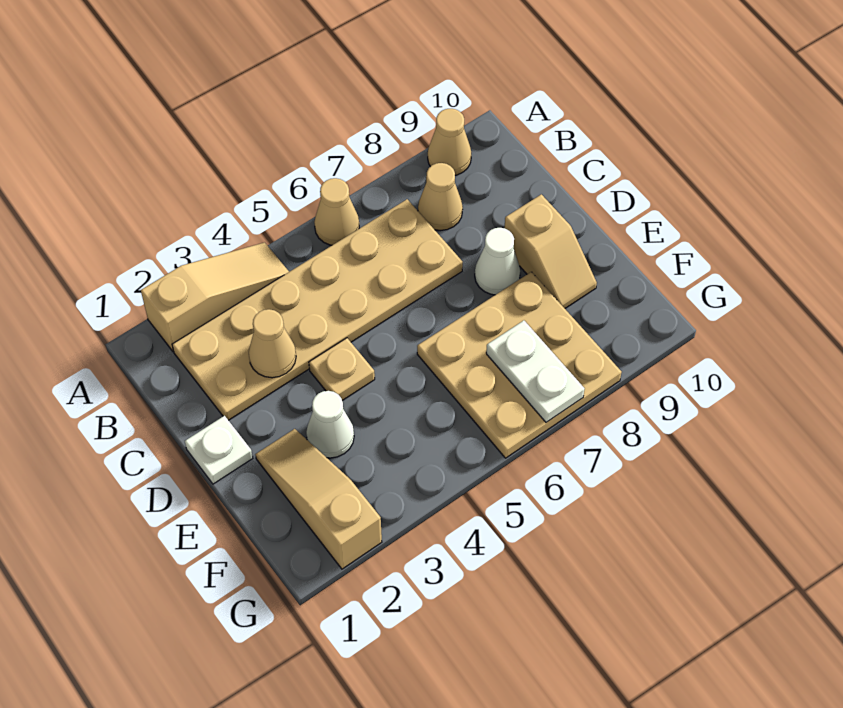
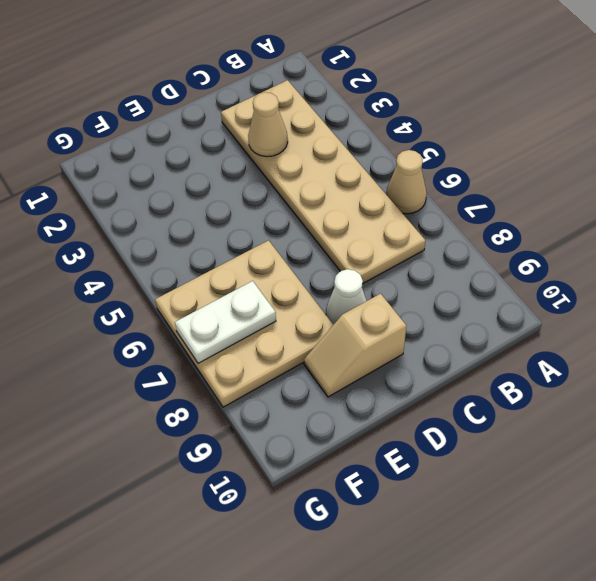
none -> tan 1x3 slope [141,242,289,351]
none -> tan 1x1 cone [428,109,471,175]
none -> tan 1x1 cone [418,163,463,230]

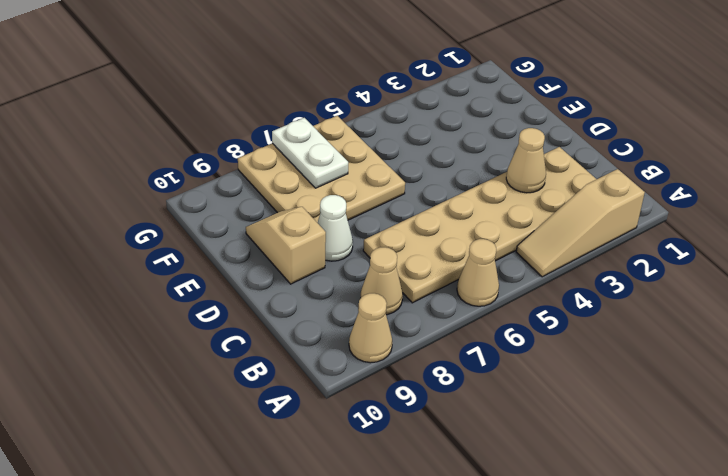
none -> white 1x1 plate [185,416,253,484]
none -> tan 1x1 plate [309,338,375,401]
none -> tan 1x3 slope [255,429,382,569]

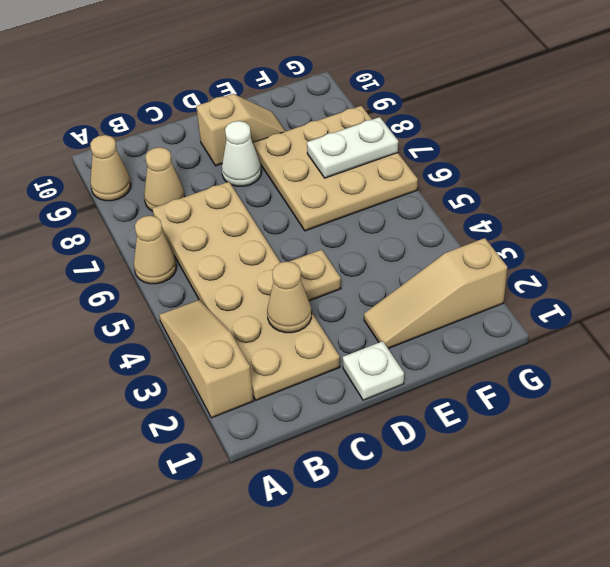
none -> white 1x1 cone [306,391,354,458]

